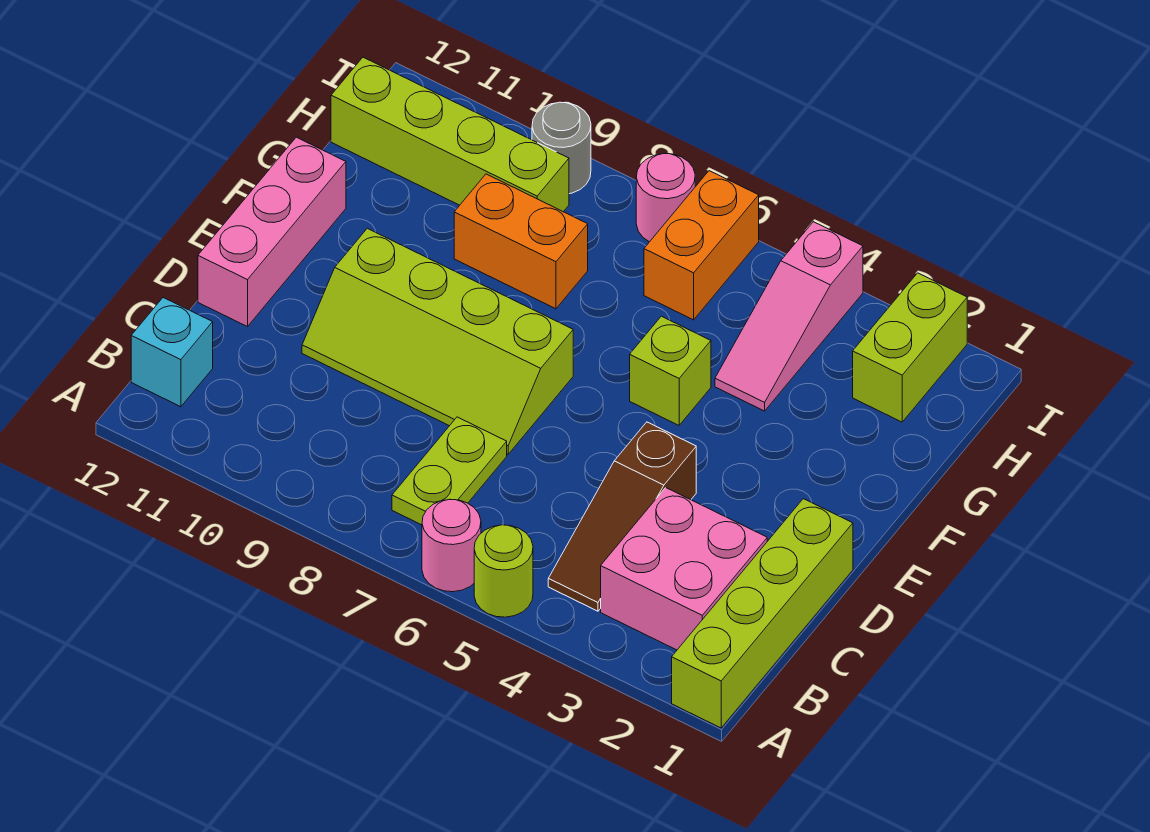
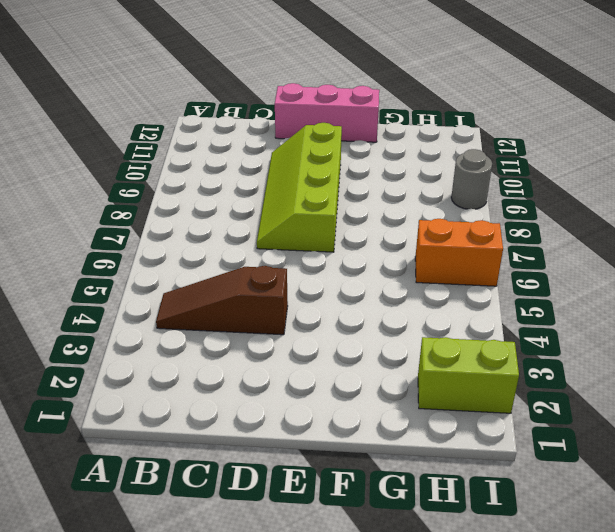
none -> lime 1x4 brick [672,499,853,728]
none -> lime 1x1 round brick [474,525,533,617]
none -> pink 1x1 round brick [422,499,481,592]

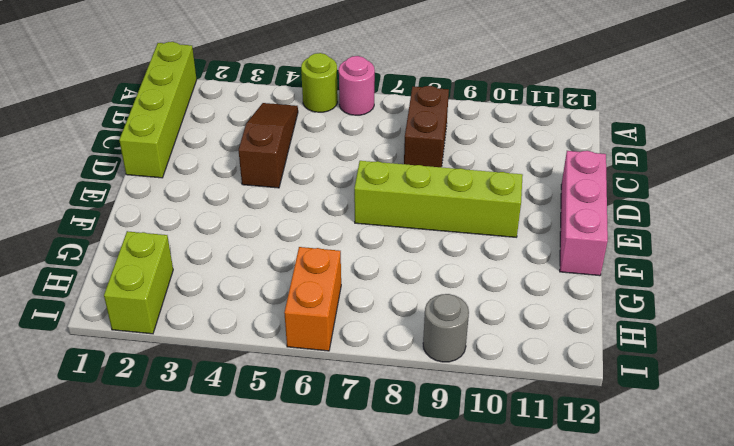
brown 1x2 brick [404,86,449,167] -> none
none -> pink 2x2 brick [601,488,767,650]
none -> lime 1x2 plate [392,417,507,525]
none -> cyan 1x1 brick [131,298,213,407]

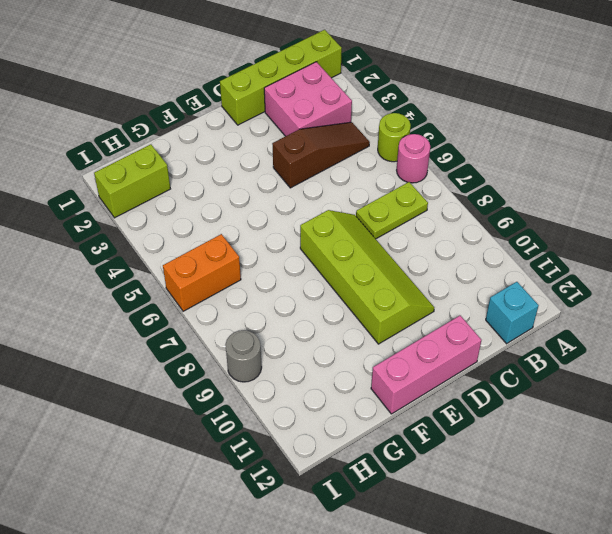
none -> lime 1x1 brick [630,316,711,425]
none -> pink 1x3 slope [715,222,863,411]
none -> orange 1x2 brick [454,174,588,309]

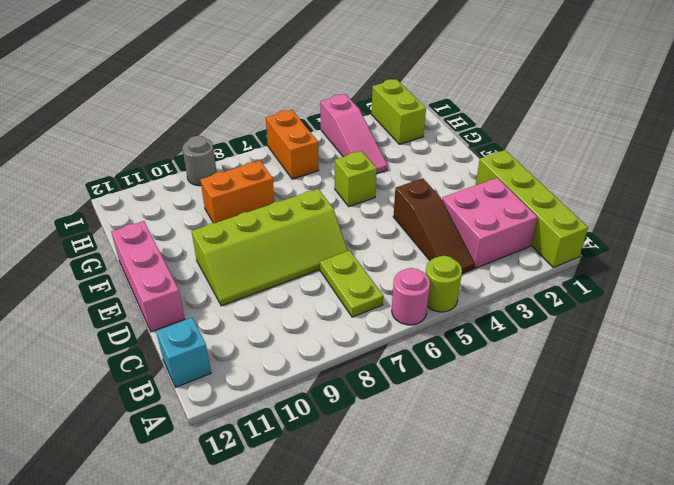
none -> lime 1x4 brick [331,57,569,212]
none -> pink 1x1 round brick [636,154,695,242]

